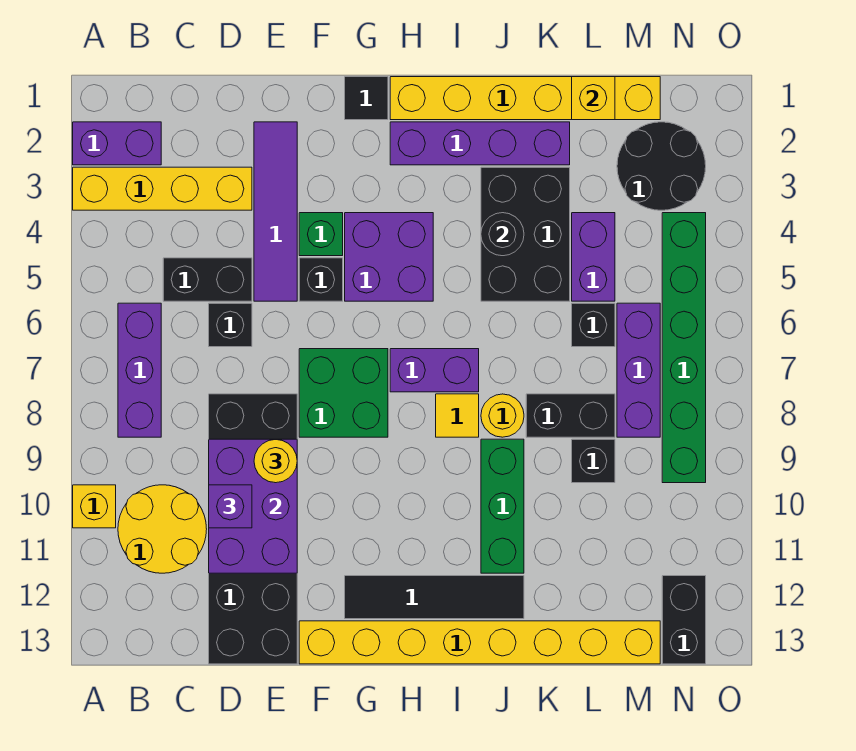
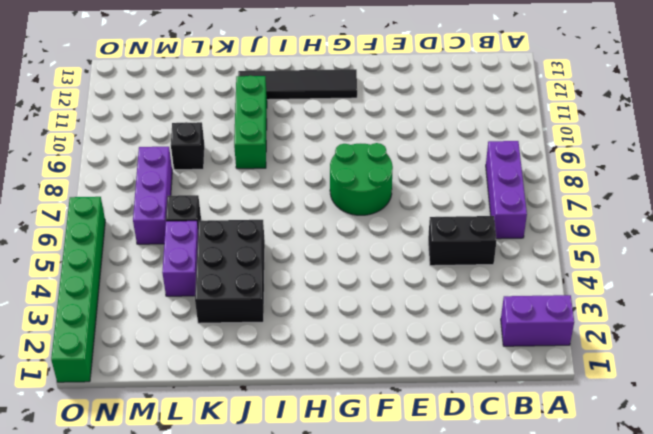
green 2x2 round brick [330,143,393,215] -> green 2x2 brick [299,349,388,437]
green 1x6 brick [51,197,105,382] -> green 1x6 brick moved to [662,213,706,483]
none -> yellow 1x4 brick [73,167,252,210]
none -> yellow 1x1 brick [73,485,116,528]
none -> yellow 2x2 round brick [118,485,207,573]
none -> black 1x1 brick [209,303,252,347]

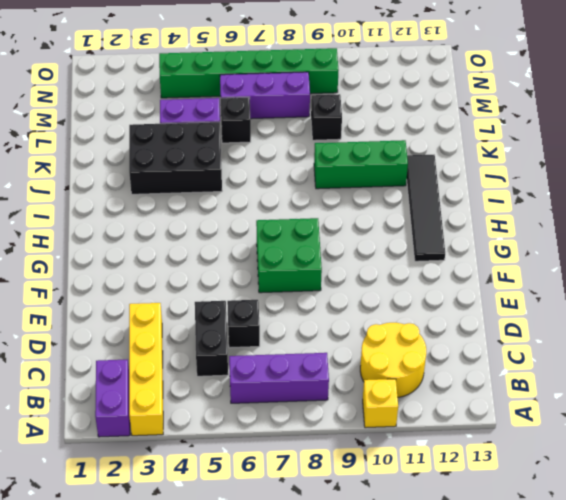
none -> black 2x6 brick [209,394,297,664]
none -> purple 1x4 tile [254,122,297,301]
none -> green 1x1 brick [299,213,343,256]
none -> black 1x1 brick [299,258,343,301]

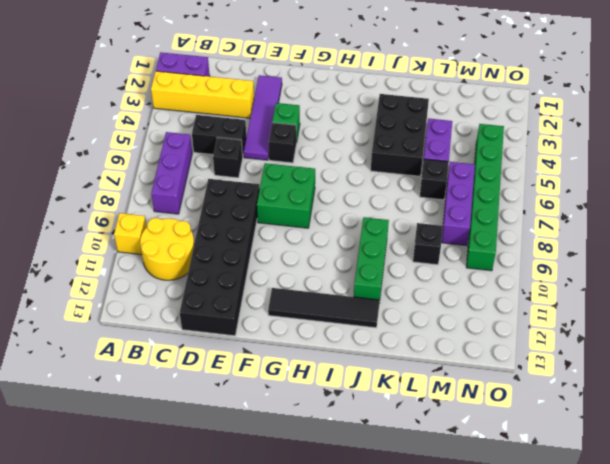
none -> yellow 1x8 brick [299,621,660,664]
none -> black 1x1 tile [345,77,388,120]
none -> purple 2x2 brick [345,213,433,301]
none -> yellow 1x6 brick [390,77,660,120]

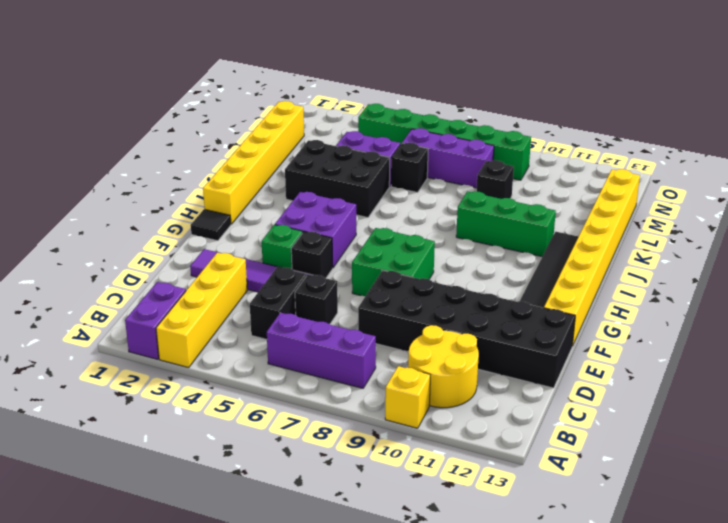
none -> purple 1x4 brick [390,122,570,165]
none -> purple 1x2 brick [390,349,479,392]
none -> yellow 1x1 tile [436,394,479,437]
none -> yellow 1x1 round brick [481,394,524,437]

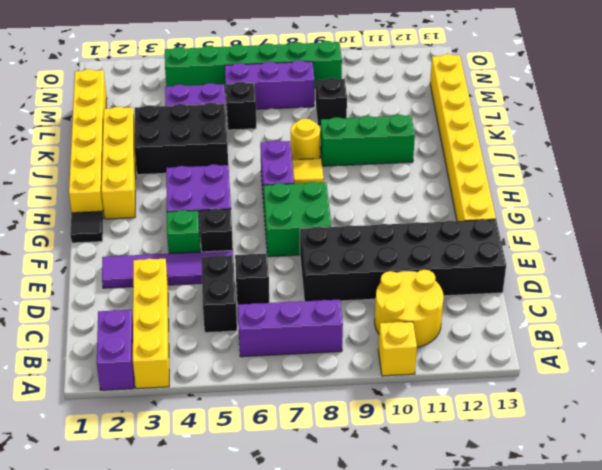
yellow 1x4 brick [102,107,136,219] -> purple 1x4 brick [390,122,570,165]
none -> black 1x4 tile [345,576,524,619]
none -> black 1x2 brick [526,394,615,437]
none -> black 2x2 round brick [617,122,706,210]
none -> black 1x2 brick [662,576,706,664]

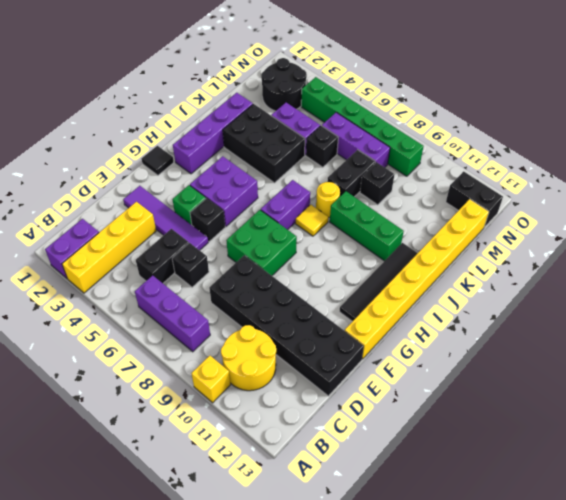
none -> yellow 1x6 brick [390,77,660,120]
none -> purple 2x3 brick [209,439,297,573]
none -> black 1x1 round brick [481,213,524,256]
none -> yellow 1x1 brick [572,77,615,120]

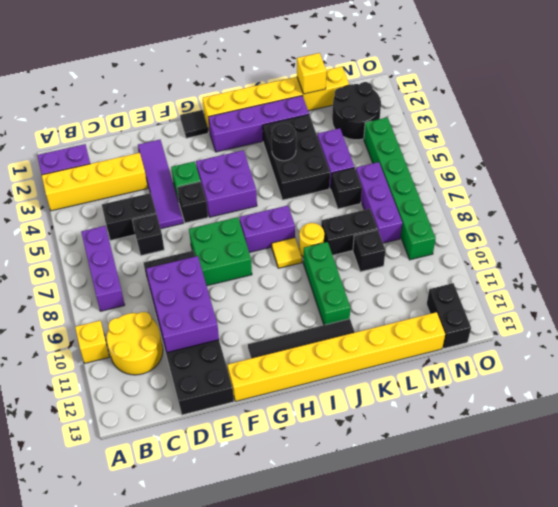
none -> purple 1x1 brick [209,485,252,528]
none -> yellow 1x1 round brick [254,440,297,483]

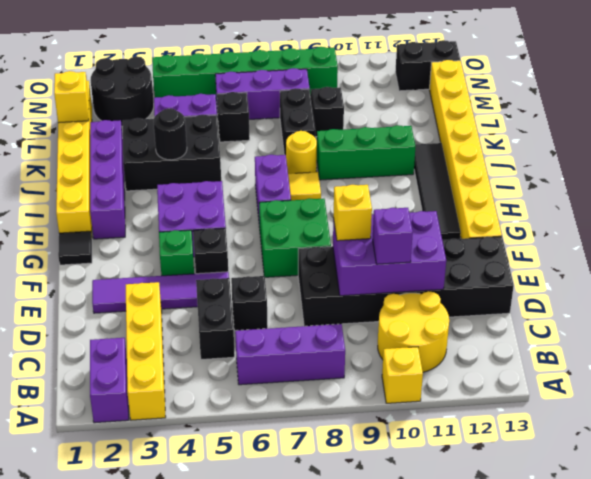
yellow 1x1 brick [334,185,372,241] -> yellow 1x1 round brick [254,440,297,483]

